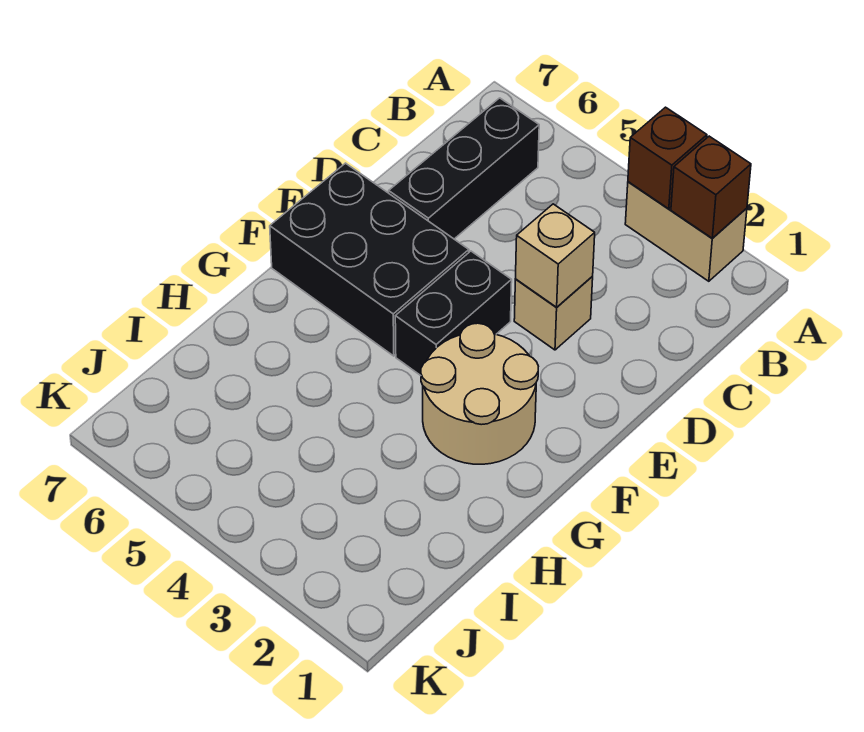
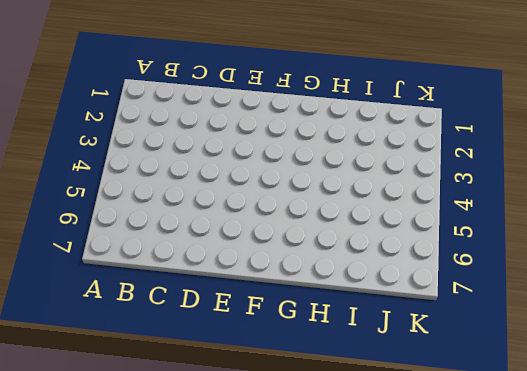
none -> tan 1x2 brick [625,182,747,281]
none -> black 1x3 brick [389,98,539,239]

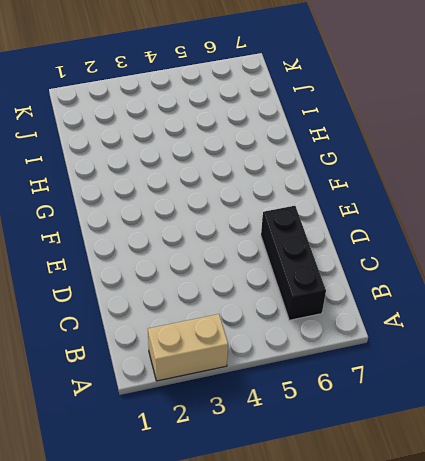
none -> tan 1x1 brick [514,277,593,350]
none -> black 1x2 brick [395,251,512,376]

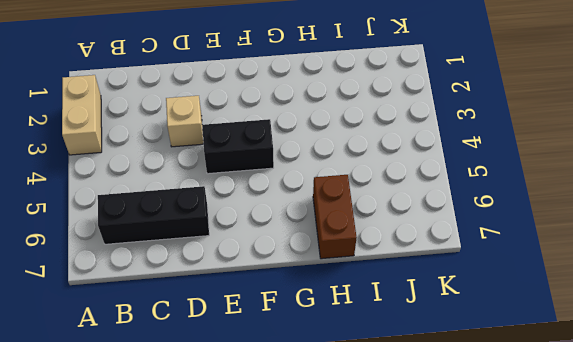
brown 1x2 brick [313,175,357,259] -> none
none -> black 2x3 brick [270,163,469,356]
none -> tan 2x2 round brick [421,323,538,464]

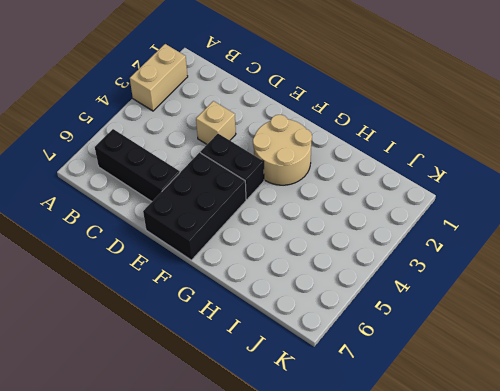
none -> brown 1x1 brick [671,136,751,238]
none -> brown 1x1 brick [628,107,707,209]

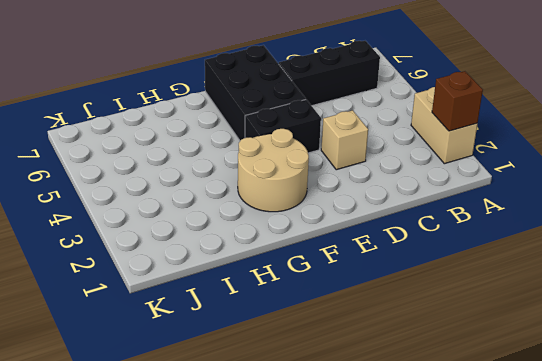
none -> brown 1x1 brick [628,107,707,209]
none -> tan 1x1 brick [516,204,595,307]

